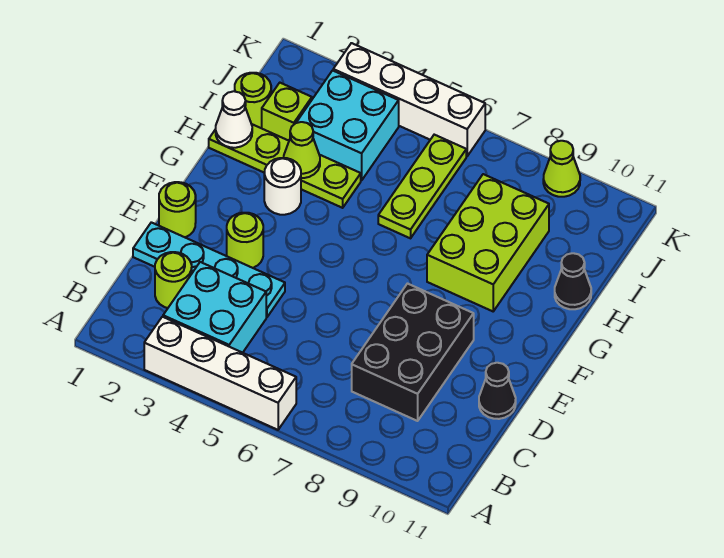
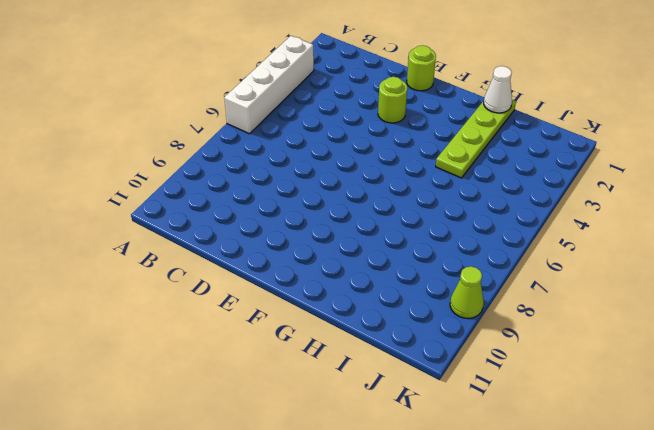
none -> cyan 2x2 brick [163,262,266,353]
none -> lime 1x1 round brick [155,252,192,308]
none -> black 2x3 brick [352,284,474,421]

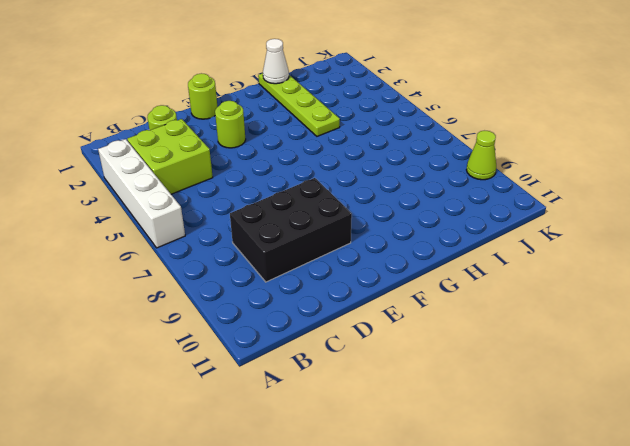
lime 2x2 brick [127,119,213,194] -> cyan 2x2 brick [163,262,266,353]
none -> cyan 1x4 plate [133,222,285,317]
none -> black 1x1 cone [479,363,516,419]
none -> white 1x1 round brick [264,158,301,215]

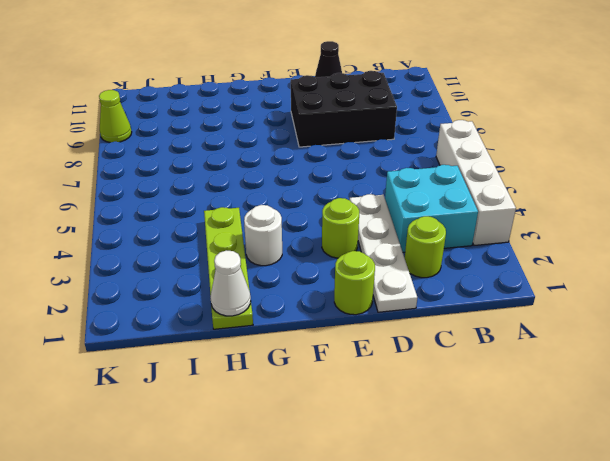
white 1x4 plate [350,194,417,312] -> cyan 1x4 plate [133,222,285,317]
none -> lime 2x3 brick [427,174,549,311]
none -> lime 1x3 plate [378,135,466,238]
none -> black 1x1 cone [555,253,591,309]

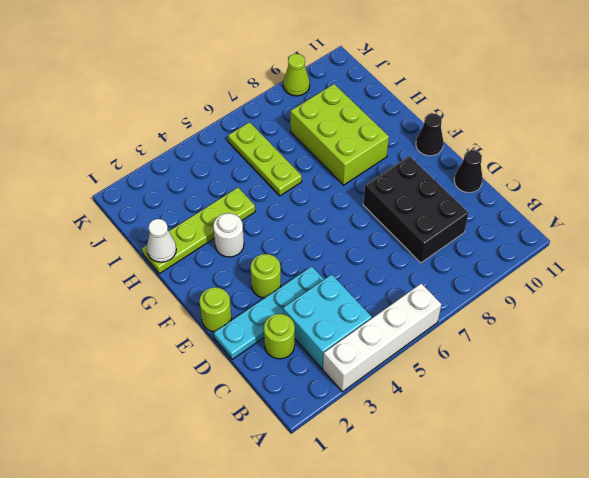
black 1x1 cone [416,113,443,156] -> black 1x1 cone moved to [555,253,591,309]
none -> lime 1x1 round brick [235,73,271,128]
none -> lime 1x1 brick [262,83,312,141]
none -> cyan 2x2 brick [296,70,399,180]

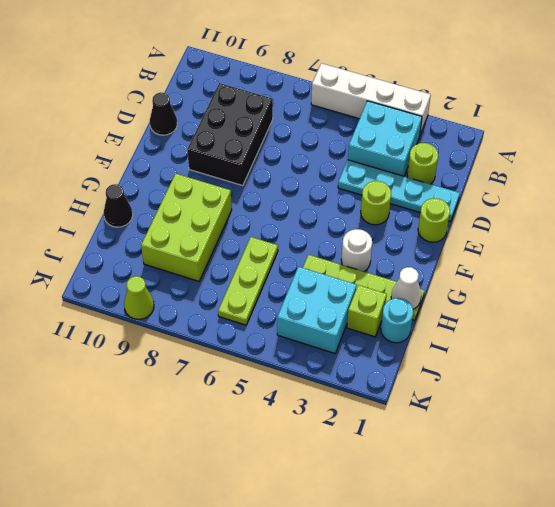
cyan 1x1 round brick [381,298,413,343] -> lime 1x1 round brick [235,73,271,128]
none -> white 1x4 brick [333,43,485,156]
none -> lime 1x1 cone [284,122,320,178]

